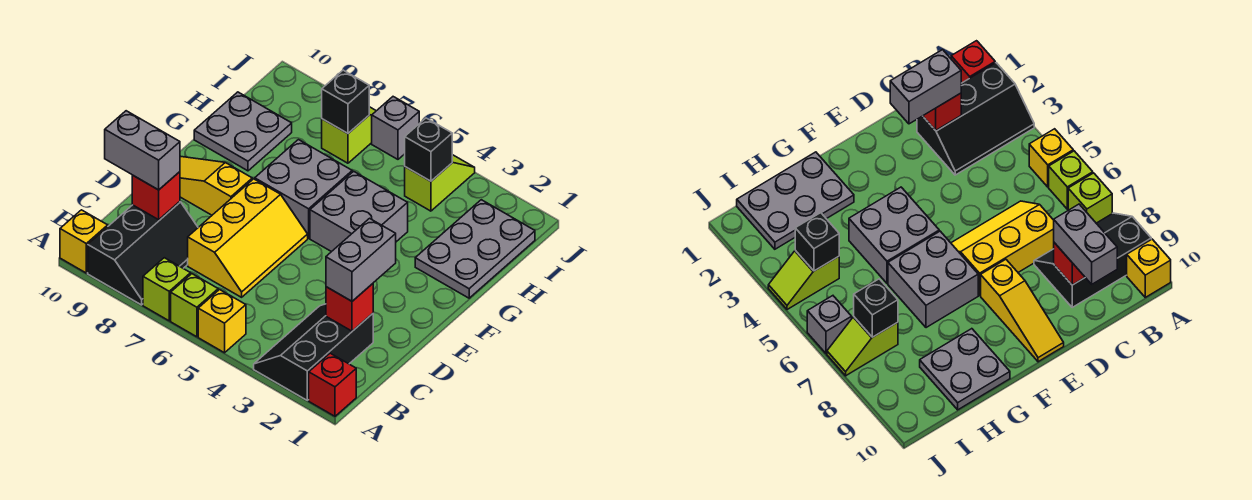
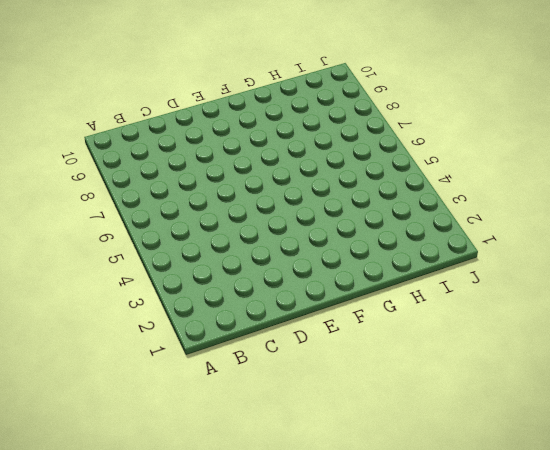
none -> red 1x1 brick [309,353,356,416]
none -> black 2x3 slope [254,304,373,400]
none -> yellow 1x1 brick [198,290,246,353]

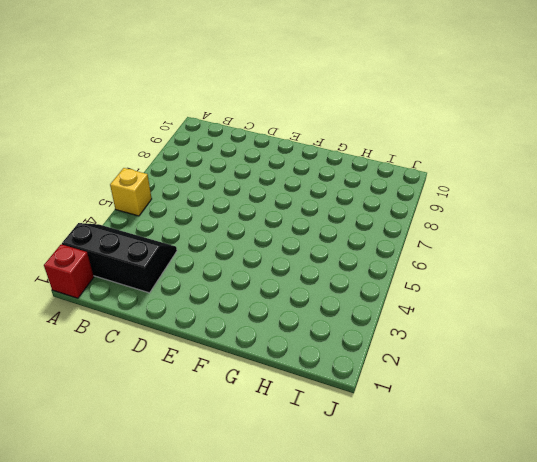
none -> lime 1x1 brick [171,274,218,337]
none -> lime 1x1 brick [143,258,191,321]
none -> black 2x3 slope [88,202,198,305]

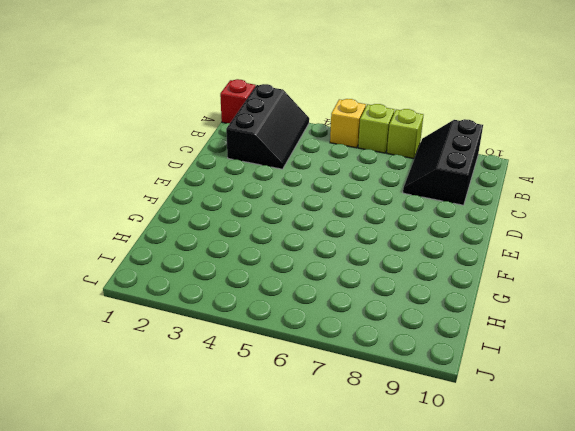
none -> yellow 1x1 brick [60,210,108,273]
none -> yellow 2x3 slope [188,179,308,297]
none -> yellow 1x3 slope [180,156,252,215]

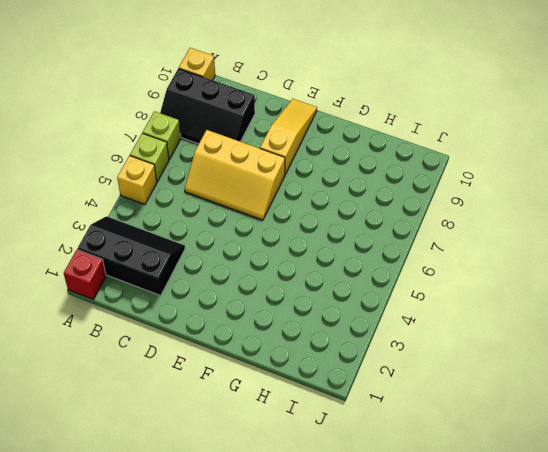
none -> grey 2x2 brick [310,171,408,252]
none -> grey 2x2 brick [255,140,352,238]
none -> grey 2x3 plate [415,200,535,298]

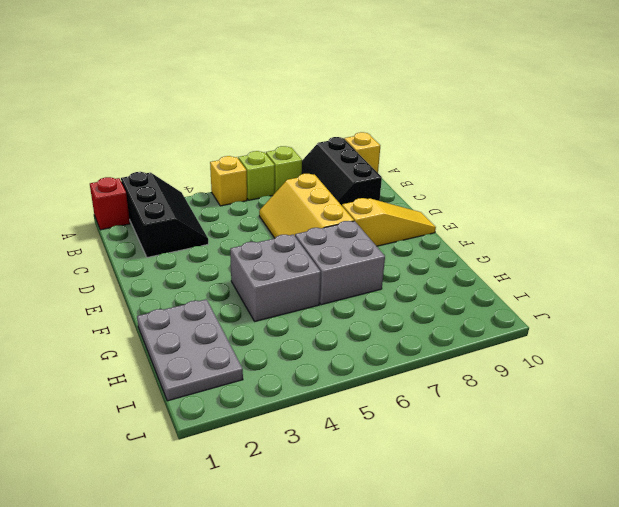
none -> grey 2x2 plate [194,92,292,171]
none -> lime 1x2 slope [405,155,475,211]
none -> lime 1x2 slope [322,107,376,163]

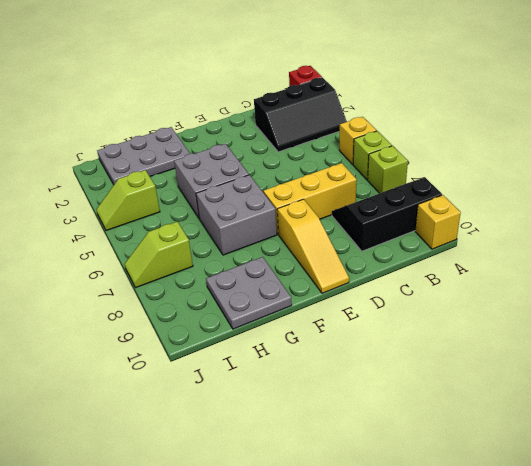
none -> grey 1x1 brick [372,97,419,159]
none -> red 1x1 brick [326,284,373,331]
none -> red 1x1 brick [132,172,180,220]

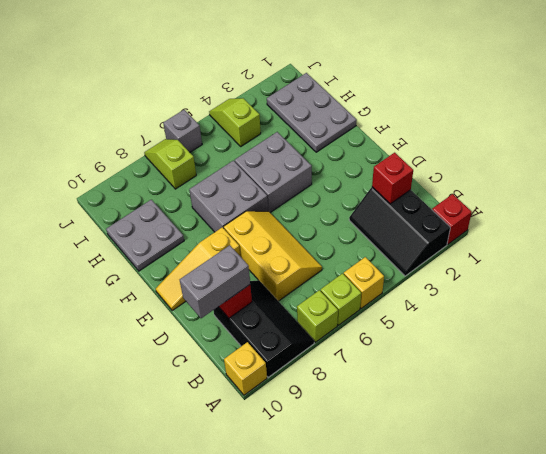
none -> black 1x1 brick [405,118,452,181]
none -> black 1x1 brick [322,70,369,133]
none -> grey 1x2 brick [326,218,396,301]

